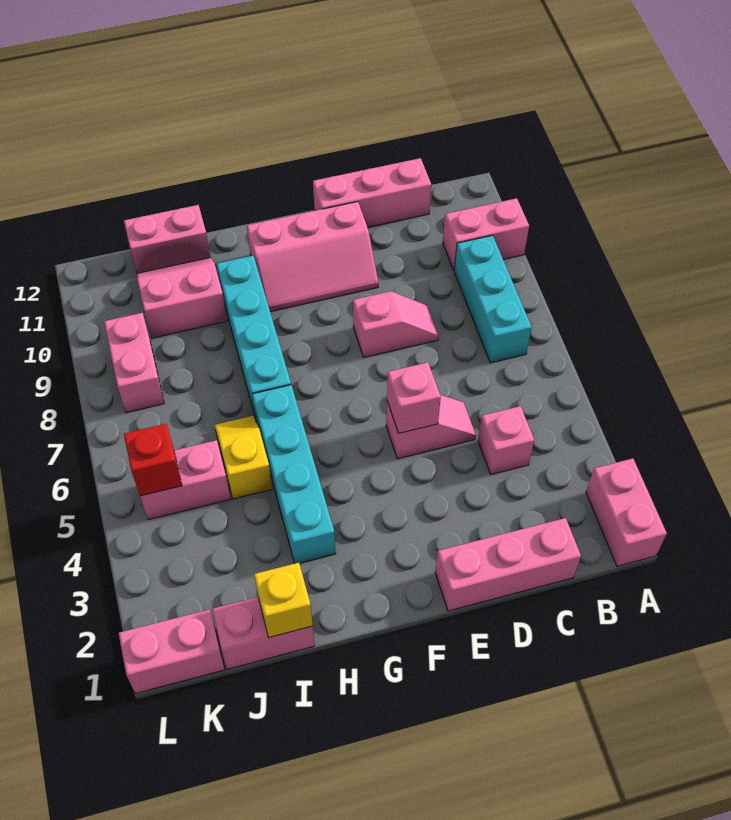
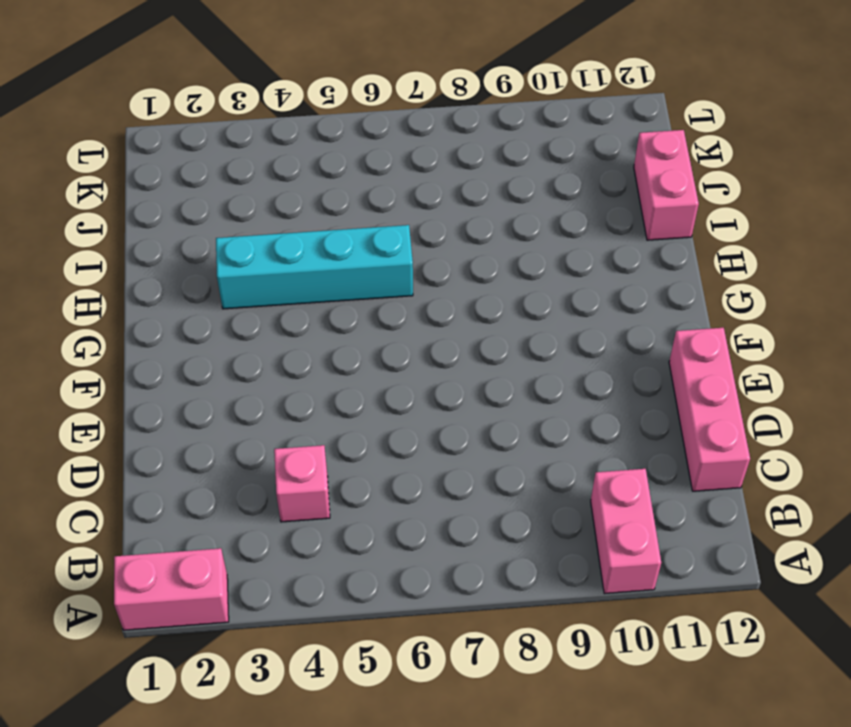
none -> cyan 1x3 brick [454,235,532,363]
none -> pink 1x3 brick [435,518,581,611]
none -> pink 1x2 slope [386,395,476,459]

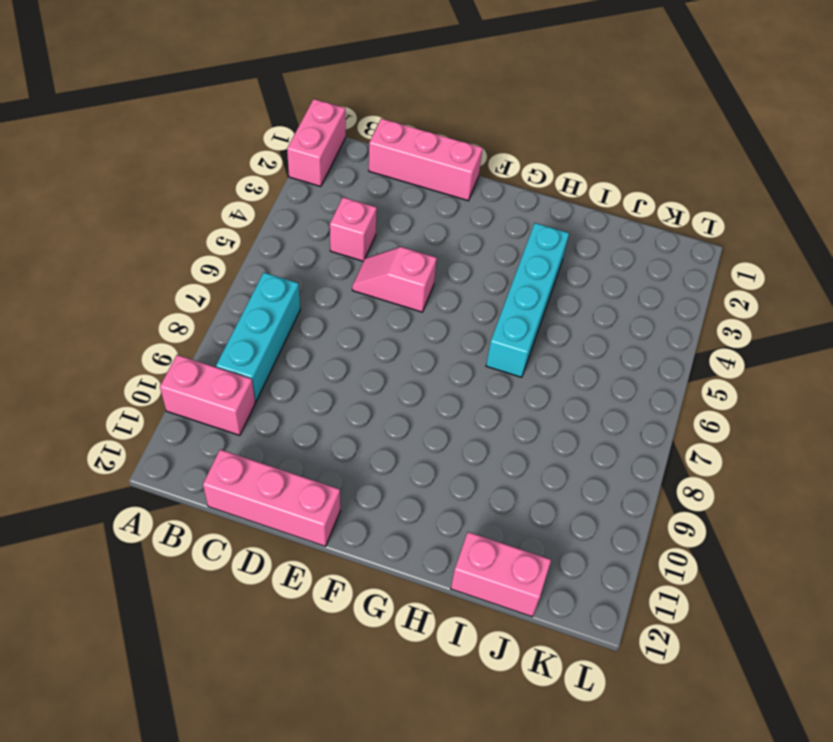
none -> pink 1x2 slope [353,291,439,357]
none -> pink 2x3 slope [247,202,378,312]
none -> cyan 1x4 brick [217,256,291,415]

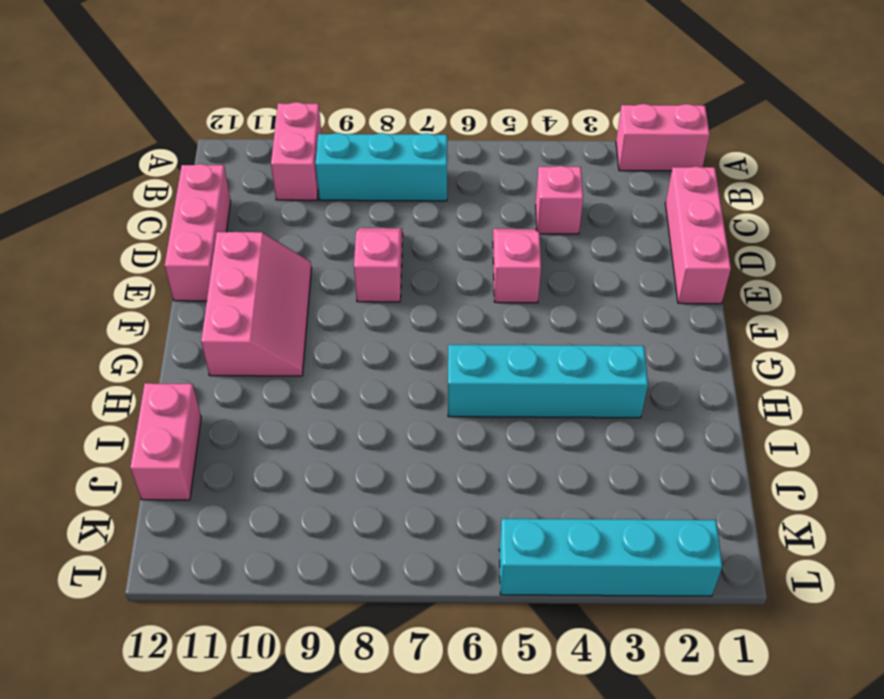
cyan 1x4 brick [499,519,722,596] -> cyan 1x4 brick moved to [217,256,291,415]
none -> pink 1x2 brick [212,597,315,669]
none -> yellow 1x2 slope [215,416,272,499]
none -> pink 2x2 slope [137,258,227,338]

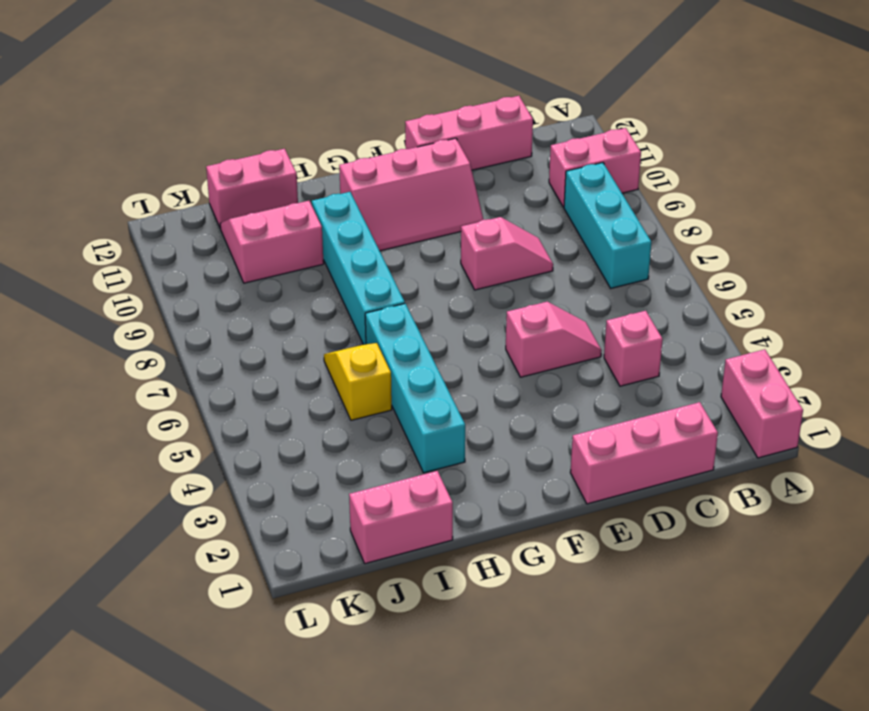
none -> pink 1x2 brick [140,440,230,520]
none -> pink 1x2 brick [119,609,225,693]
none -> pink 1x2 brick [104,313,164,413]

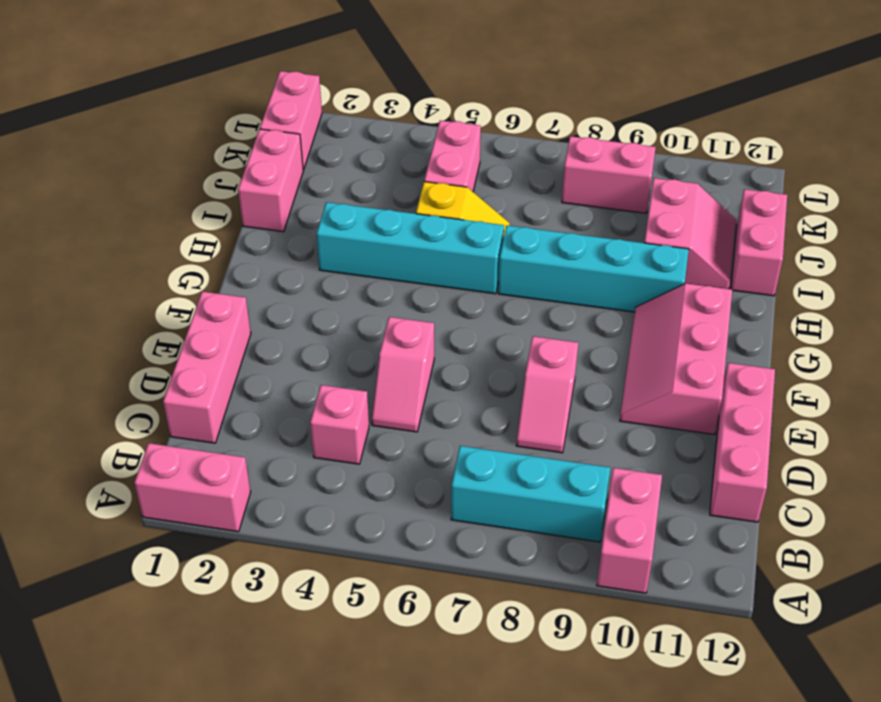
none -> pink 1x1 brick [387,362,441,433]
none -> yellow 1x1 brick [254,563,313,638]
none -> red 1x1 brick [124,424,182,496]

